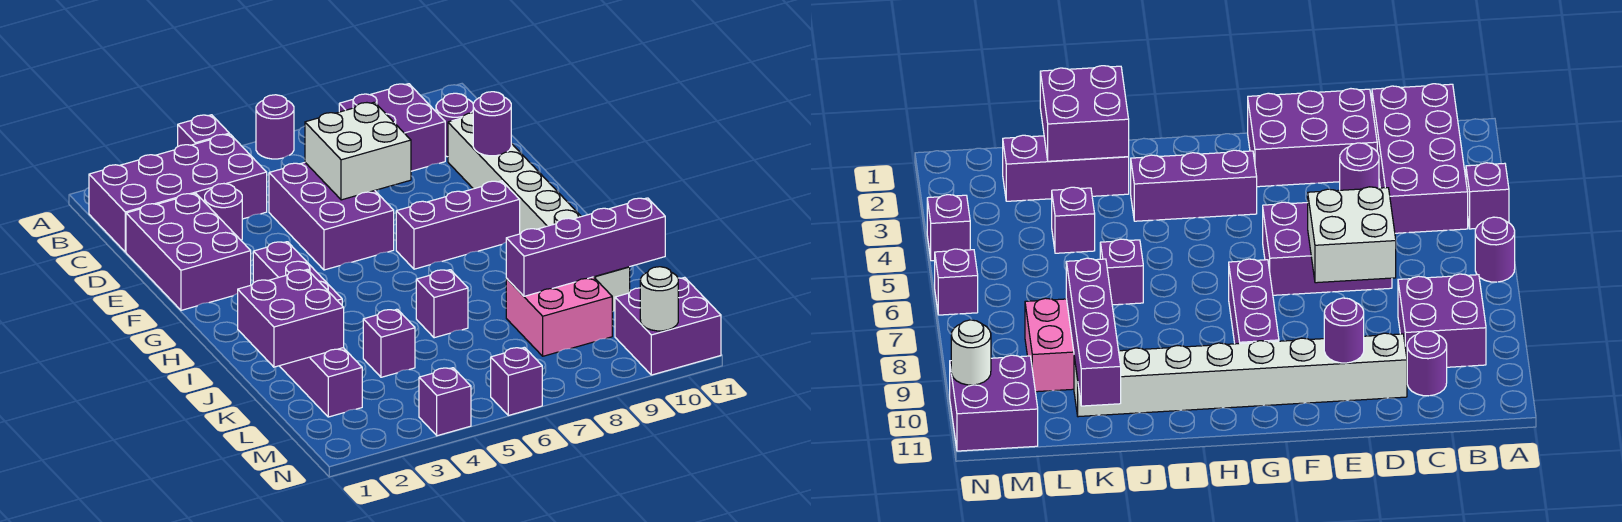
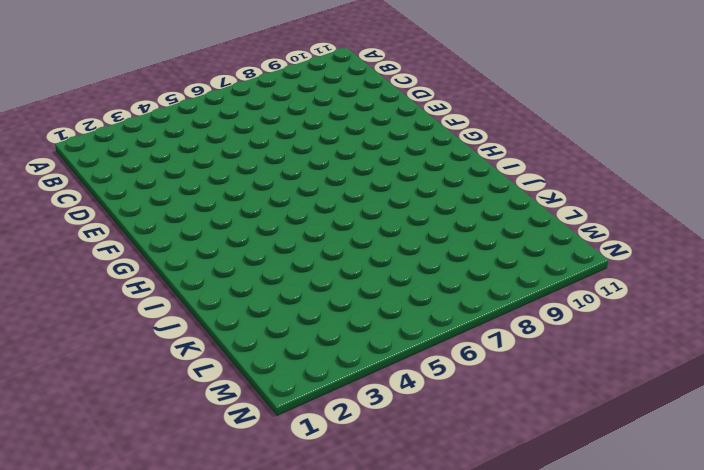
none -> purple 1x1 brick [178,115,229,146]
none -> purple 1x1 round brick [256,95,294,159]
none -> purple 2x4 brick [89,134,267,252]

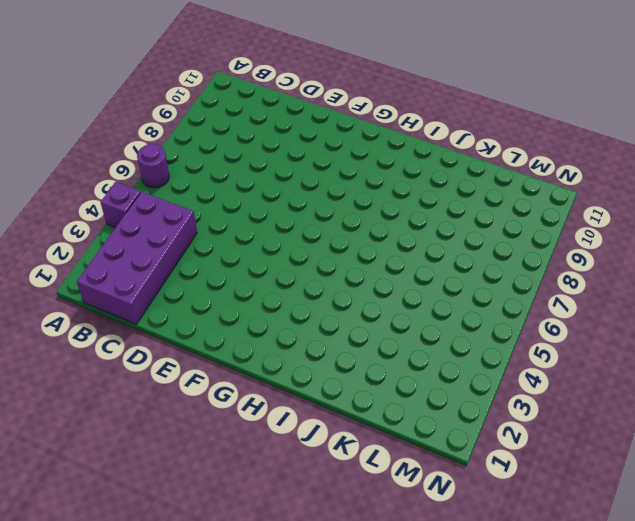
none -> purple 2x2 brick [339,84,445,171]
none -> purple 1x1 round brick [436,93,473,157]
none -> purple 2x3 brick [126,193,251,310]

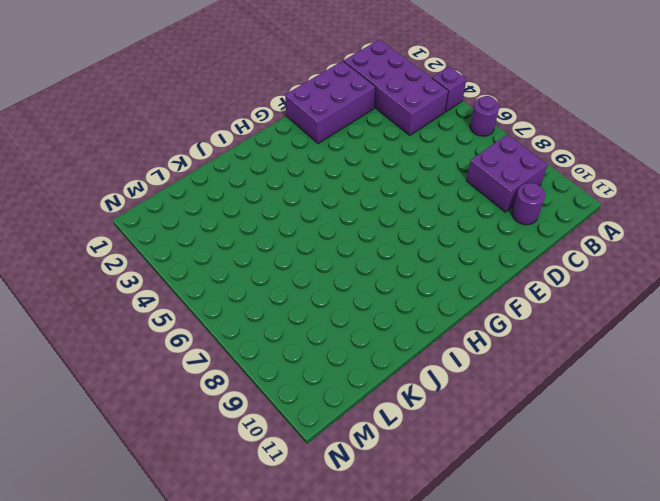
none -> purple 1x1 round brick [205,184,242,241]
none -> purple 2x3 brick [269,163,394,270]
none -> white 1x8 brick [448,113,630,312]

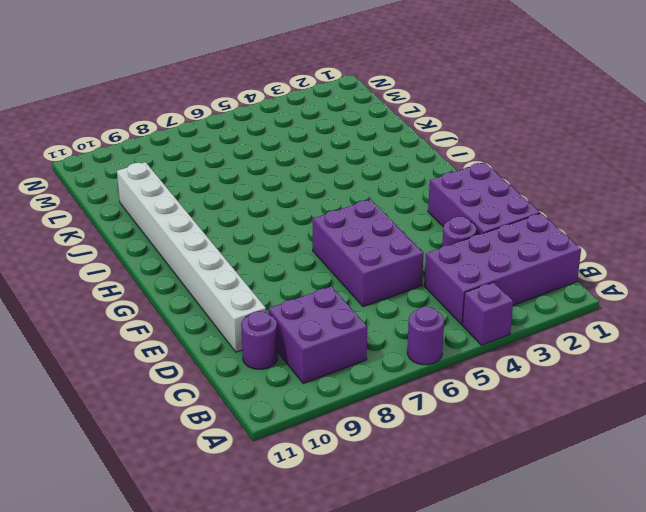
none -> purple 1x3 brick [253,242,342,305]
none -> purple 1x3 brick [396,181,520,269]
none -> purple 1x3 brick [280,348,362,417]

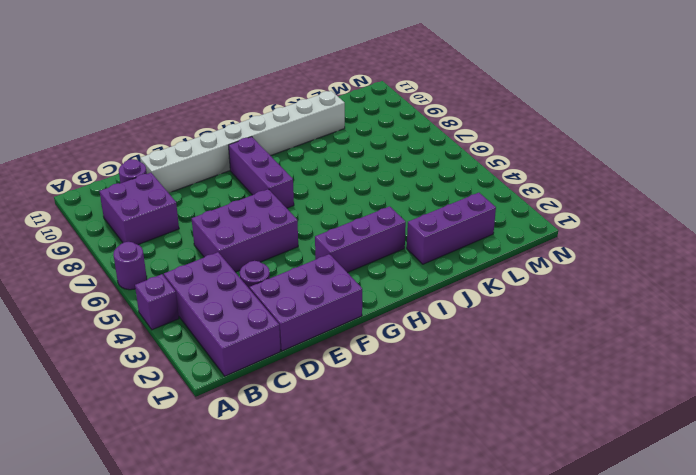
none -> purple 1x1 brick [416,270,468,338]
none -> purple 1x1 brick [363,309,415,377]
none -> pink 2x2 brick [506,277,612,356]

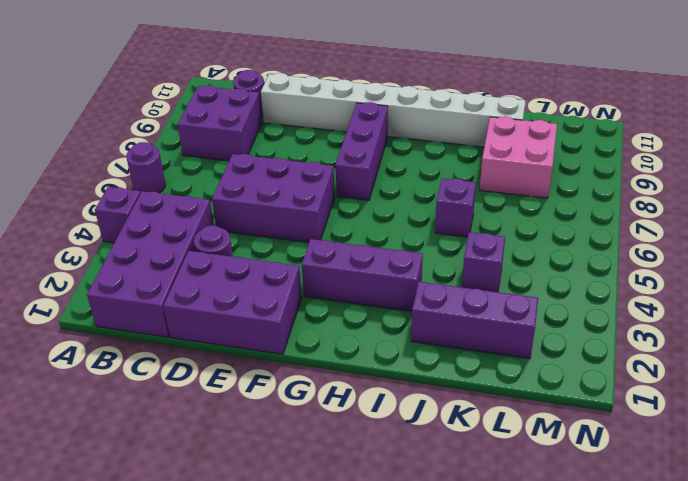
none -> purple 2x2 brick [615,277,721,375]
none -> purple 1x1 brick [419,368,471,436]
none -> purple 1x1 brick [491,347,542,415]

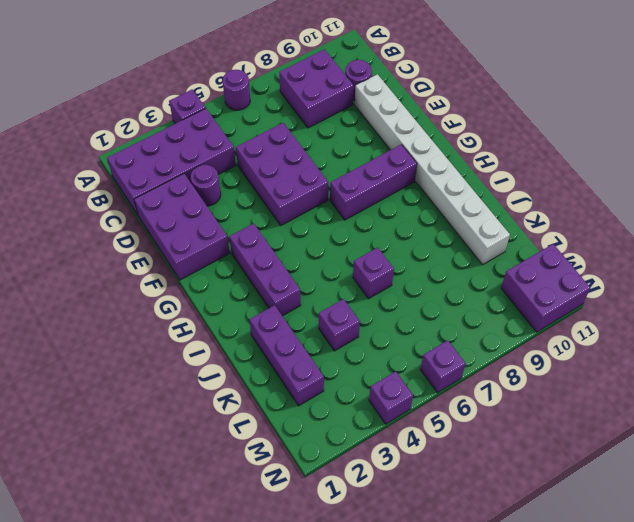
none -> pink 2x2 brick [506,277,612,356]
none -> white 2x2 brick [305,102,411,200]
none -> purple 1x1 round brick [473,92,511,156]

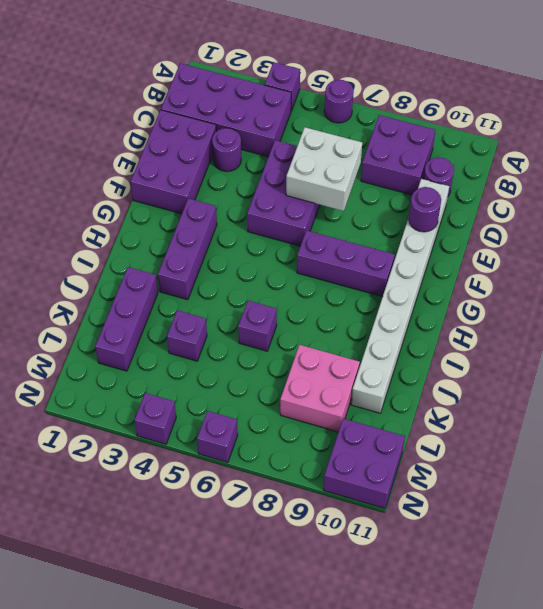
none -> purple 2x2 brick [238,270,344,367]
none -> purple 1x4 brick [506,198,665,296]
none -> white 1x1 round brick [640,267,678,331]

